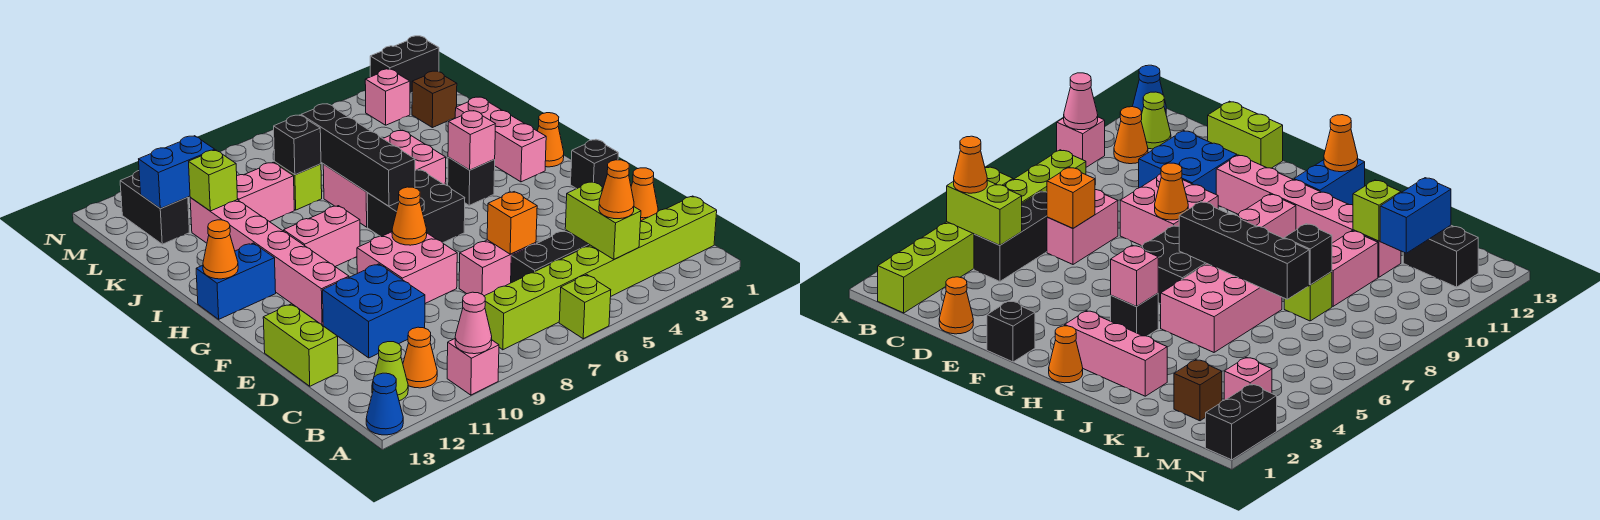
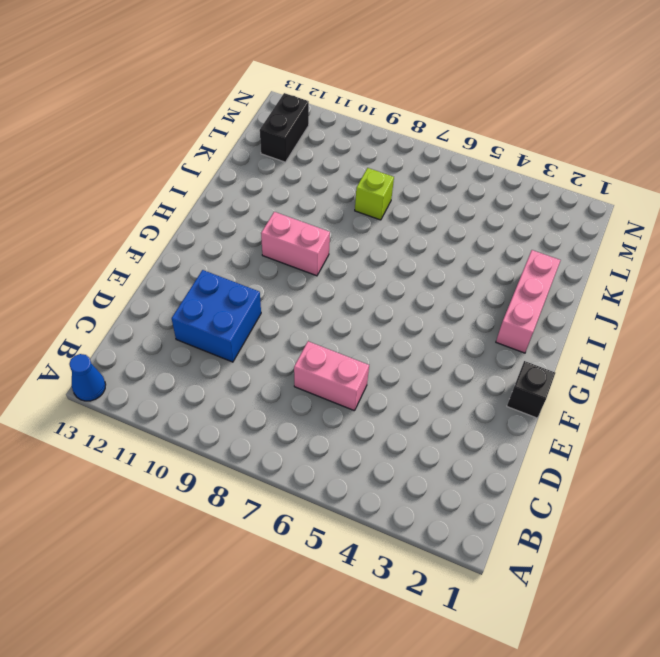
none -> lime 1x1 brick [559,275,611,339]
none -> pink 1x1 brick [447,339,499,395]
none -> lime 1x8 brick [484,196,717,350]
none -> orange 1x1 cone [403,327,437,388]

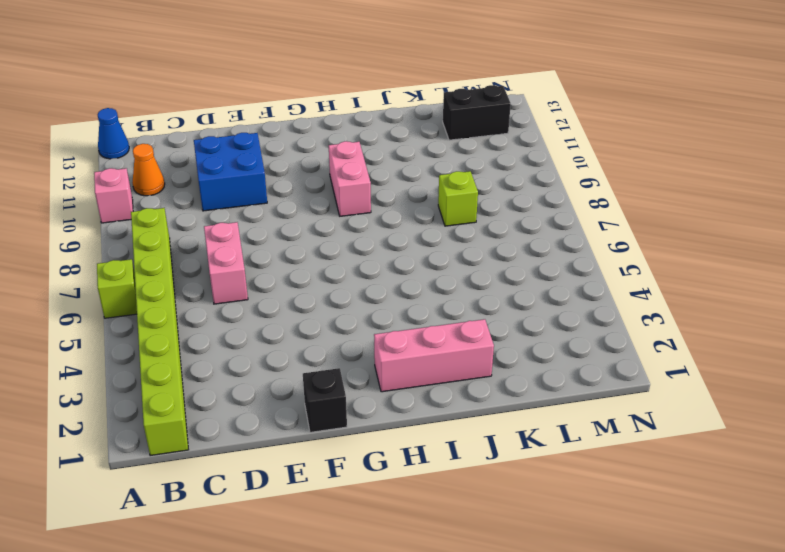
none -> lime 1x1 cone [372,342,408,401]
none -> black 1x3 brick [511,230,589,283]
none -> orange 1x1 cone [631,168,658,221]
none -> lime 1x2 brick [263,304,338,386]

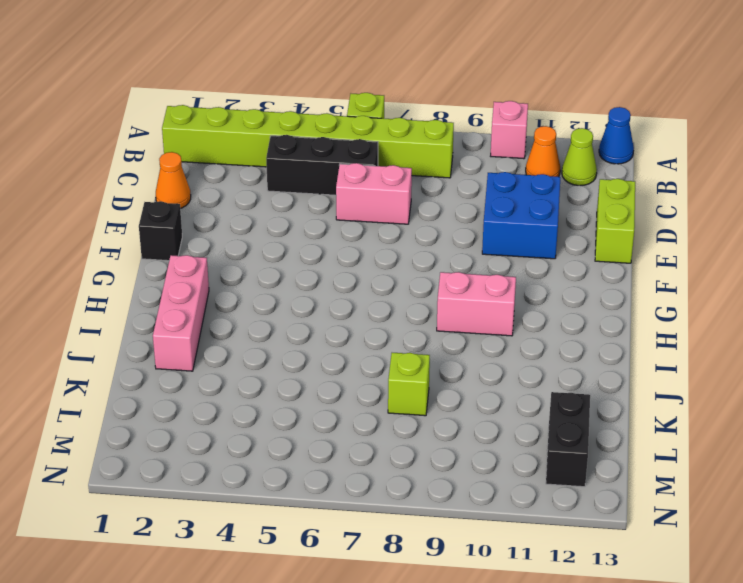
none -> pink 2x2 brick [357,232,457,303]
none -> pink 1x6 brick [190,198,349,325]
none -> black 2x2 brick [367,170,465,243]
none -> orange 1x1 cone [538,113,564,167]

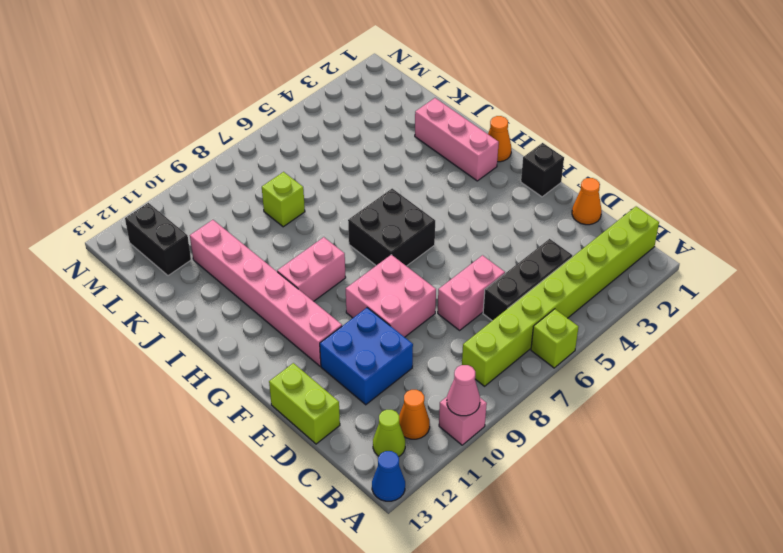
none -> black 1x1 brick [448,157,495,205]
none -> blue 1x2 brick [196,243,276,319]
none -> pink 2x3 brick [323,130,446,227]
none -> pink 1x2 brick [237,162,294,222]

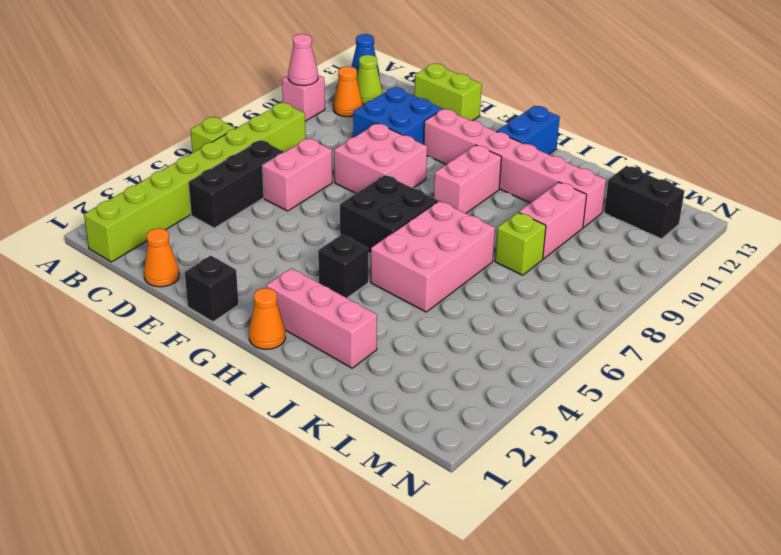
none -> brown 1x1 brick [412,71,457,128]
none -> pink 1x1 brick [365,69,410,125]
none -> black 1x2 brick [370,36,439,93]
none -> lime 1x2 brick [565,182,641,259]

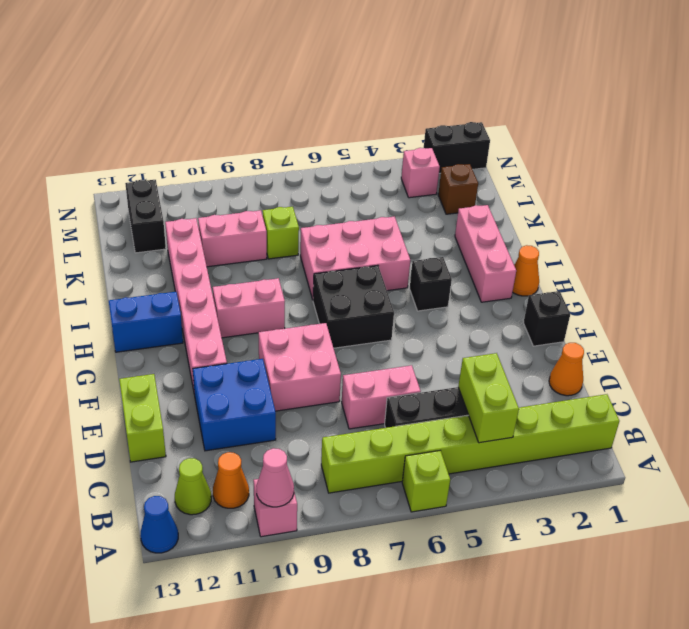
none -> orange 1x1 brick [487,192,537,254]
none -> orange 1x1 cone [392,187,427,245]
none -> pink 1x1 brick [448,111,495,170]
none -> black 1x4 brick [301,104,415,206]

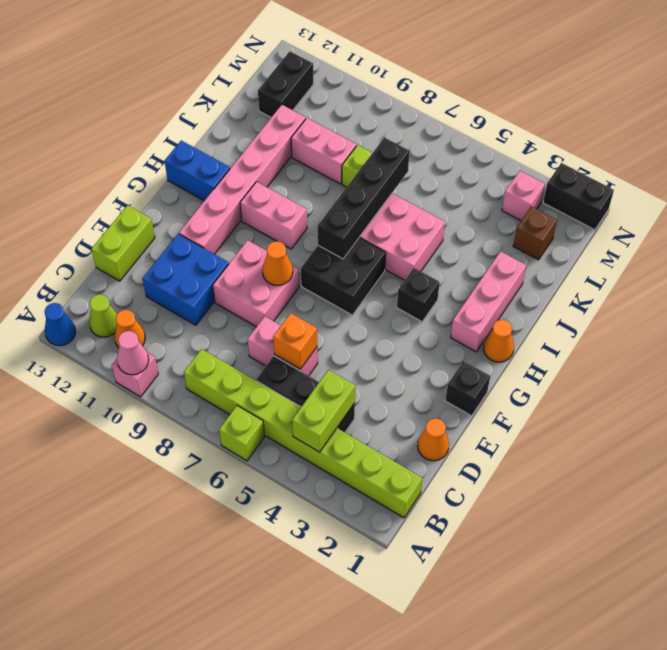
none -> pink 1x1 brick [448,111,495,170]
none -> orange 1x1 cone [203,220,238,279]
none -> black 1x1 brick [274,115,321,175]
none -> lime 1x1 brick [189,150,238,211]

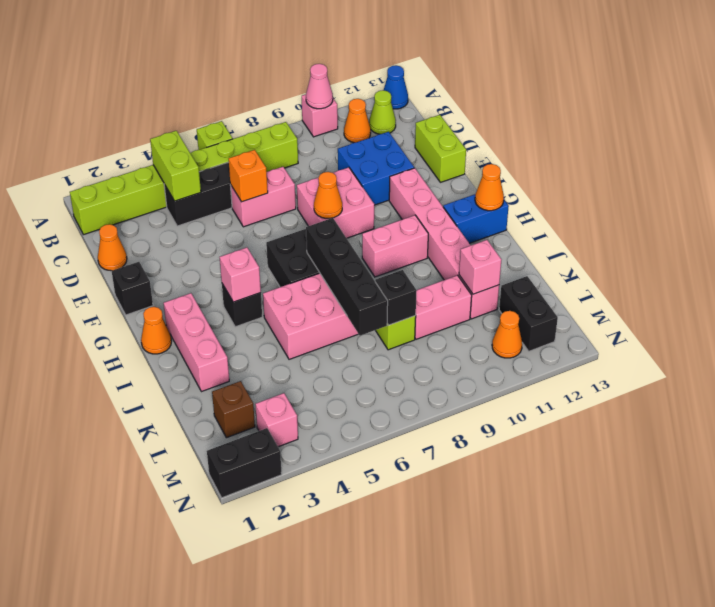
pink 1x1 brick [459,240,501,294] -> lime 1x1 brick [189,150,238,211]
orange 1x1 cone [492,311,522,358] -> orange 1x1 cone moved to [599,160,634,219]
none -> blue 1x2 brick [139,136,215,209]

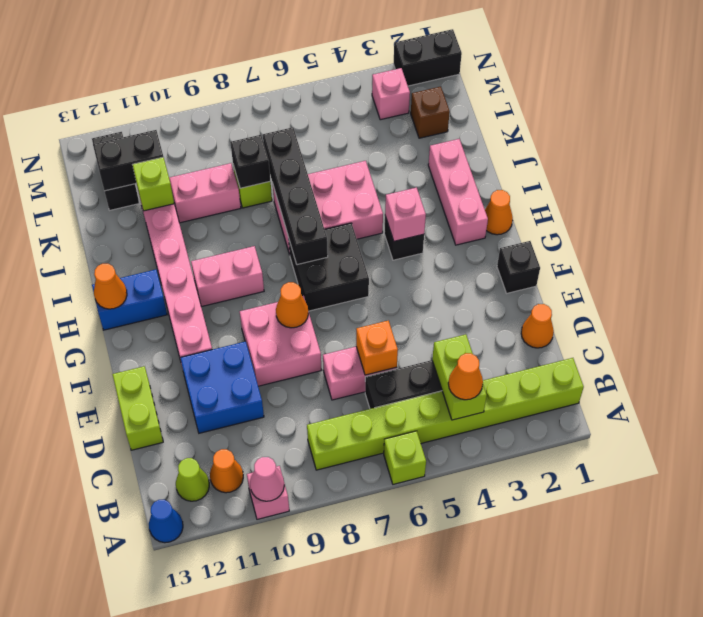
black 1x2 brick [93,130,163,191] -> blue 1x2 brick [139,136,215,209]

